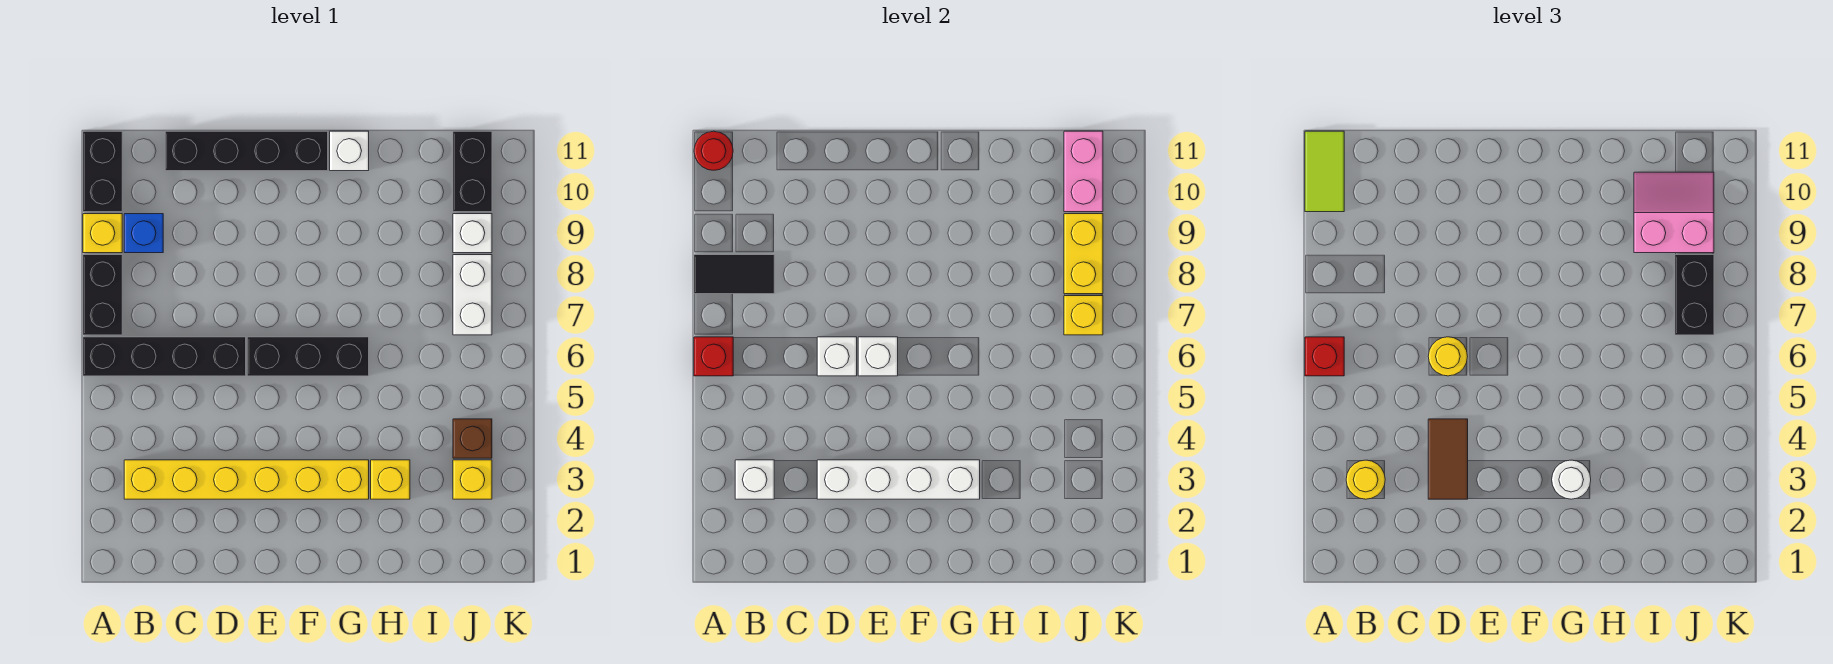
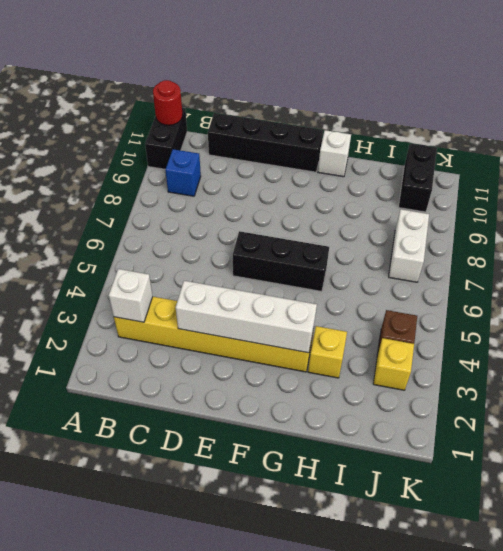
none -> black 1x4 brick [83,337,246,376]
none -> black 1x2 brick [83,255,122,335]
none -> yellow 1x1 brick [83,214,122,253]
none -> white 1x1 brick [453,214,492,253]

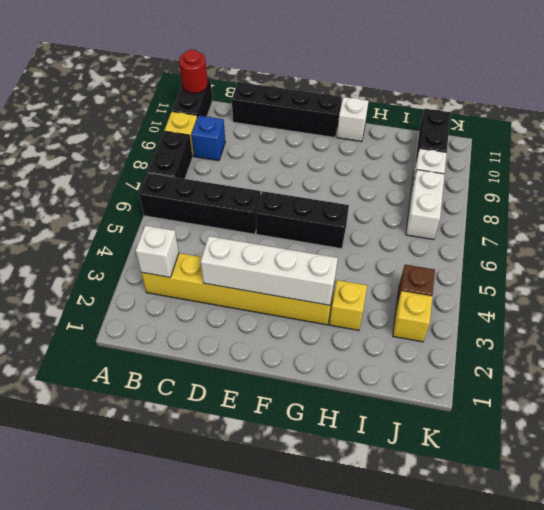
none -> red 1x1 brick [694,337,733,376]
none -> black 1x2 tile [694,255,774,294]
none -> white 1x1 brick [817,337,857,376]
none -> white 1x1 brick [858,337,898,376]

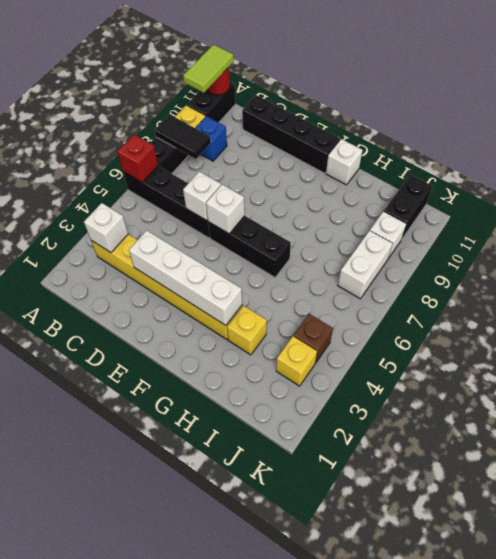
none -> yellow 1x1 brick [1064,296,1103,335]
none -> yellow 1x2 brick [1064,214,1103,294]
none -> pink 1x2 brick [1064,131,1103,212]
none -> red 1x1 brick [1305,337,1344,376]

